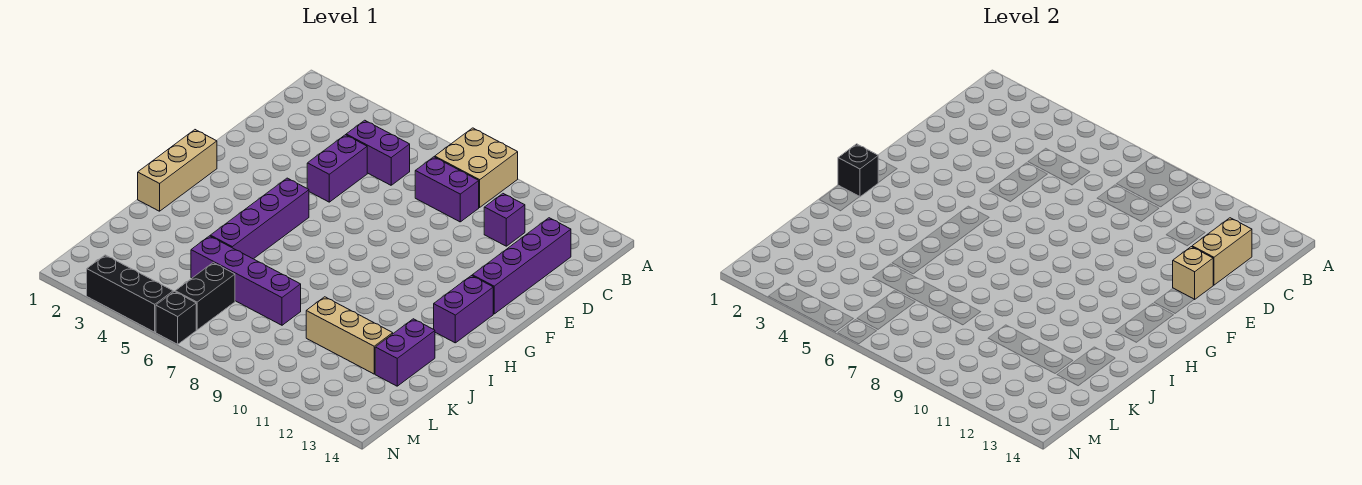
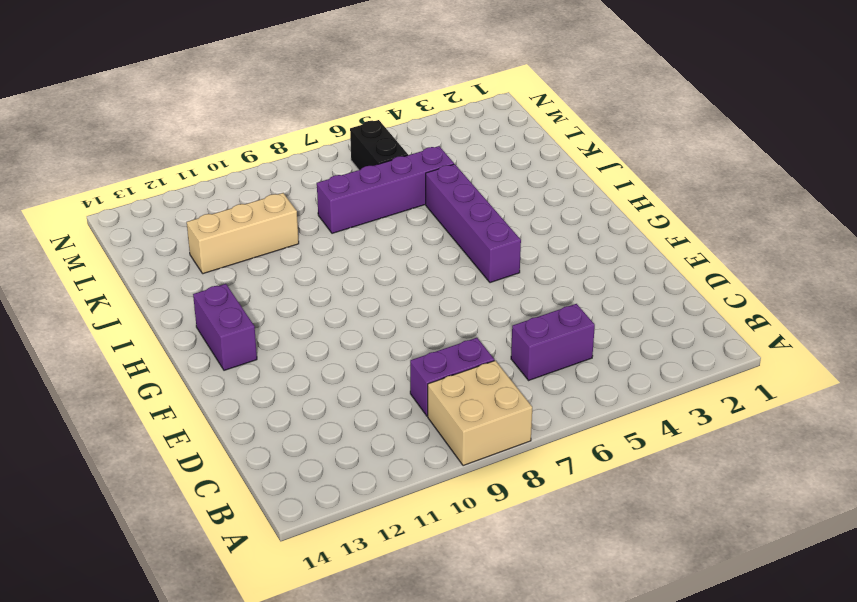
none -> purple 1x1 brick [484,194,525,246]
none -> purple 1x4 brick [472,218,571,314]
none -> purple 1x2 brick [307,135,367,202]

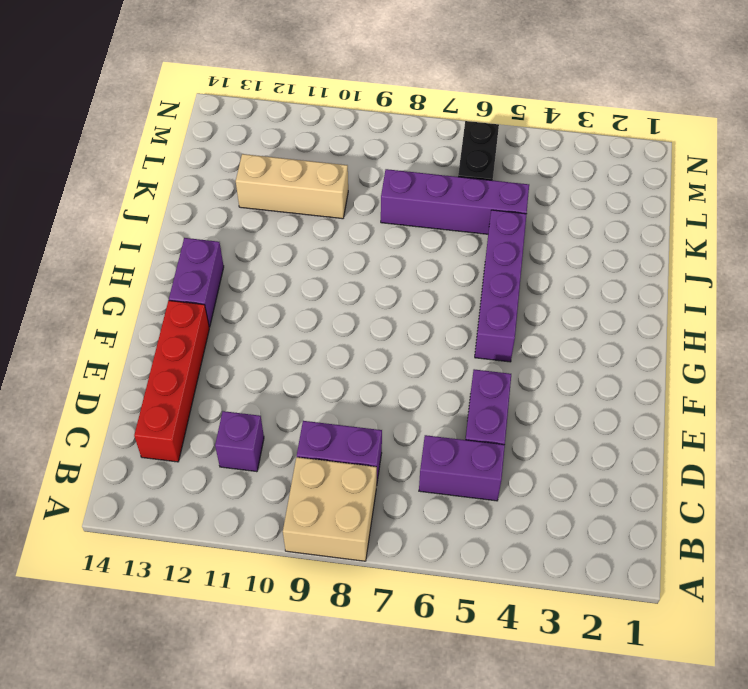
red 1x4 brick [134,301,209,462] -> purple 1x4 brick [472,218,571,314]
none -> tan 1x3 brick [138,130,217,211]
none -> purple 1x2 brick [375,319,435,386]
none -> black 1x3 brick [87,255,173,332]

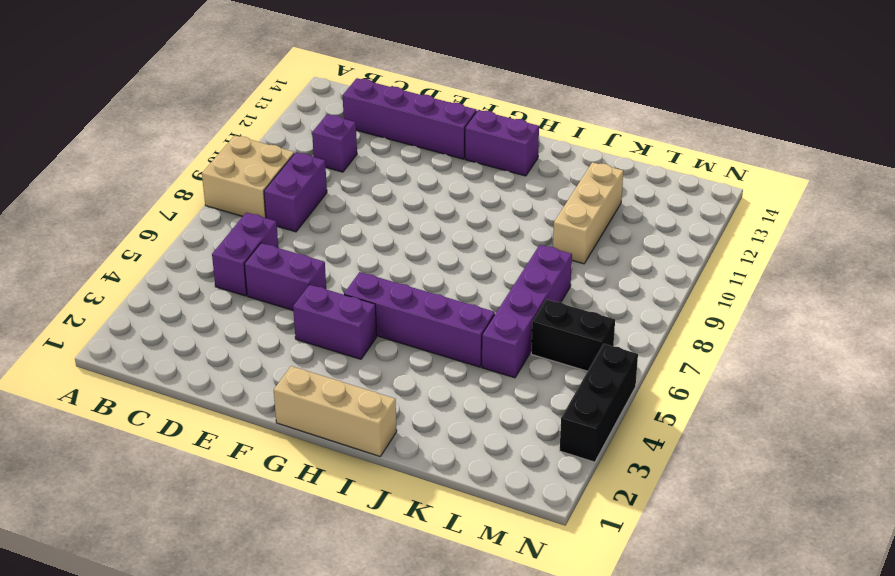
purple 1x2 brick [293,285,377,359] -> purple 1x2 brick moved to [375,319,435,386]
none -> black 1x1 brick [156,291,196,344]
none -> tan 1x2 brick [1192,218,1252,285]
none -> tan 1x1 brick [1173,247,1213,300]

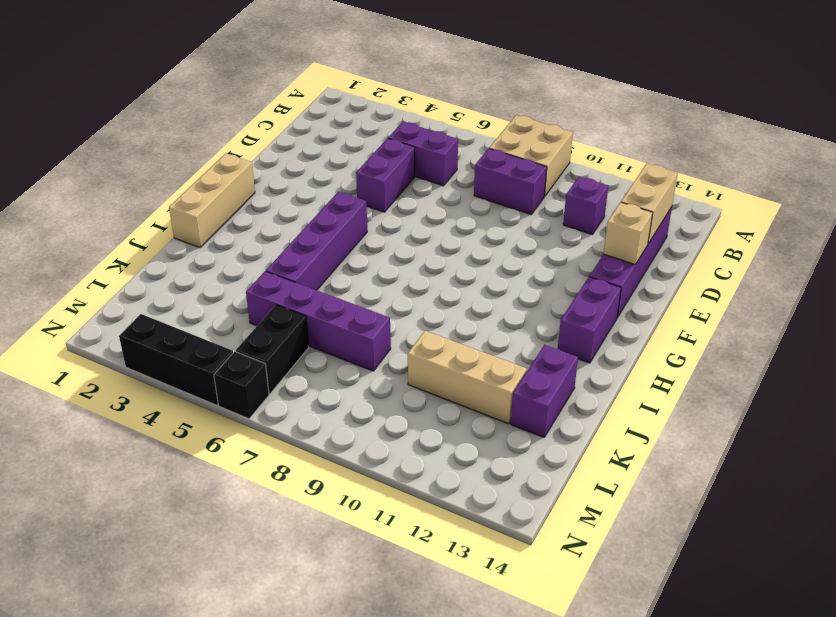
none -> black 1x1 brick [838,144,878,197]

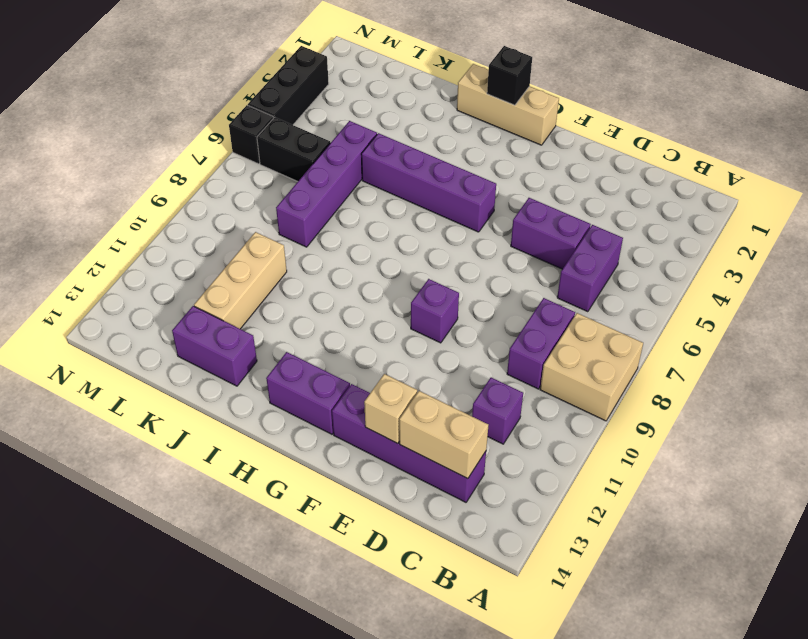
purple 1x1 brick [411,279,459,343] -> none

